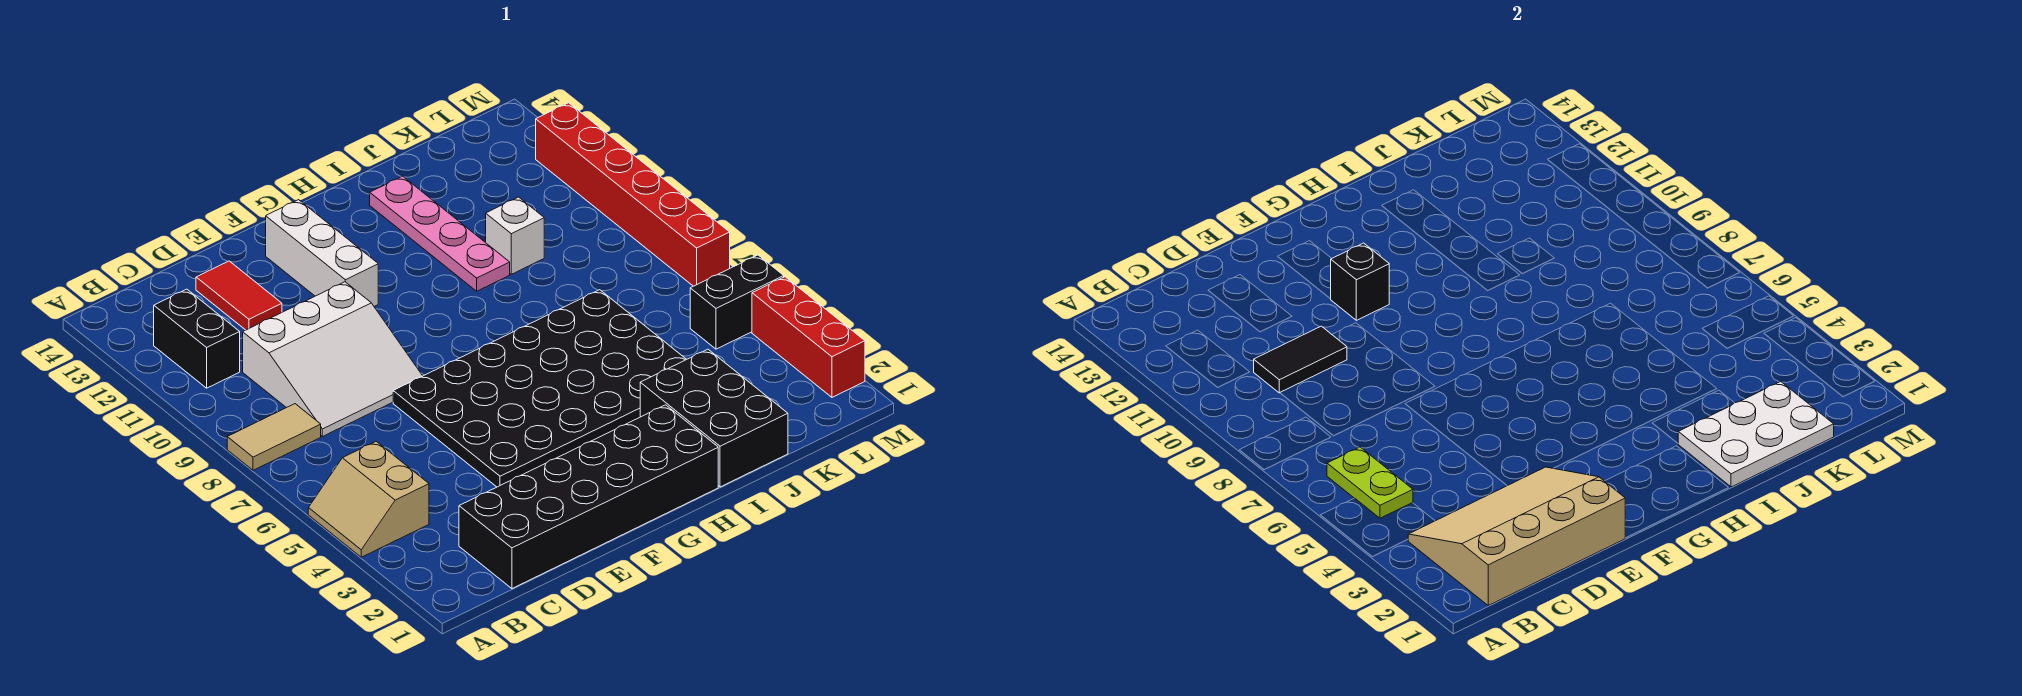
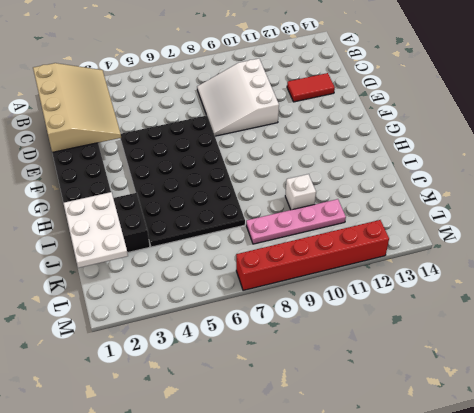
pink 1x4 plate [246,199,346,244] -> pink 1x4 plate moved to [370,176,510,291]
none -> tan 2x2 slope [308,441,429,557]
none -> tan 1x2 tile [227,404,321,470]
none -> black 1x2 brick [154,289,240,388]

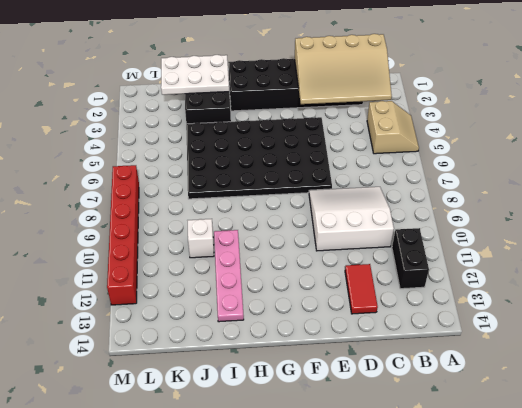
none -> tan 1x2 tile [227,404,321,470]
none -> white 1x3 brick [266,200,378,306]
none -> black 1x2 brick [690,255,784,349]

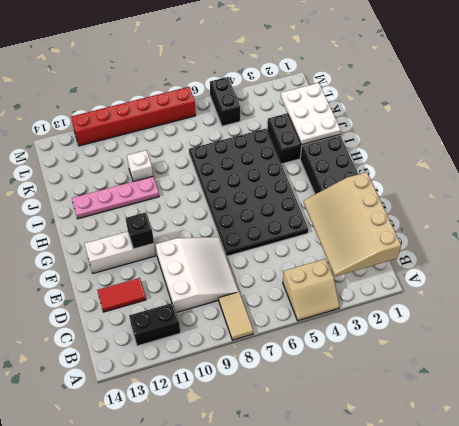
none -> red 1x3 brick [752,277,865,397]
none -> lime 1x2 plate [1327,447,1413,518]
none -> black 1x2 tile [1254,326,1347,393]

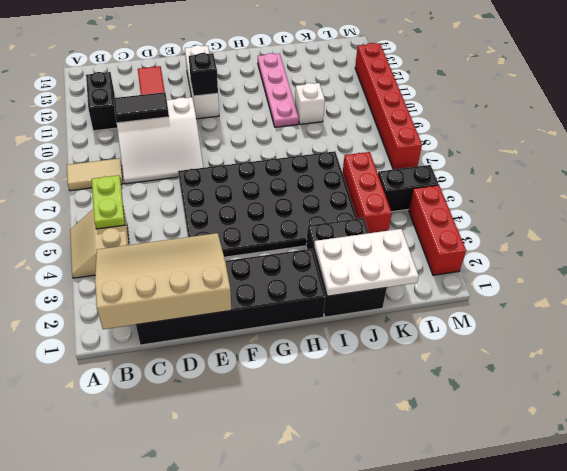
red 1x3 brick [343,152,392,233] -> none

